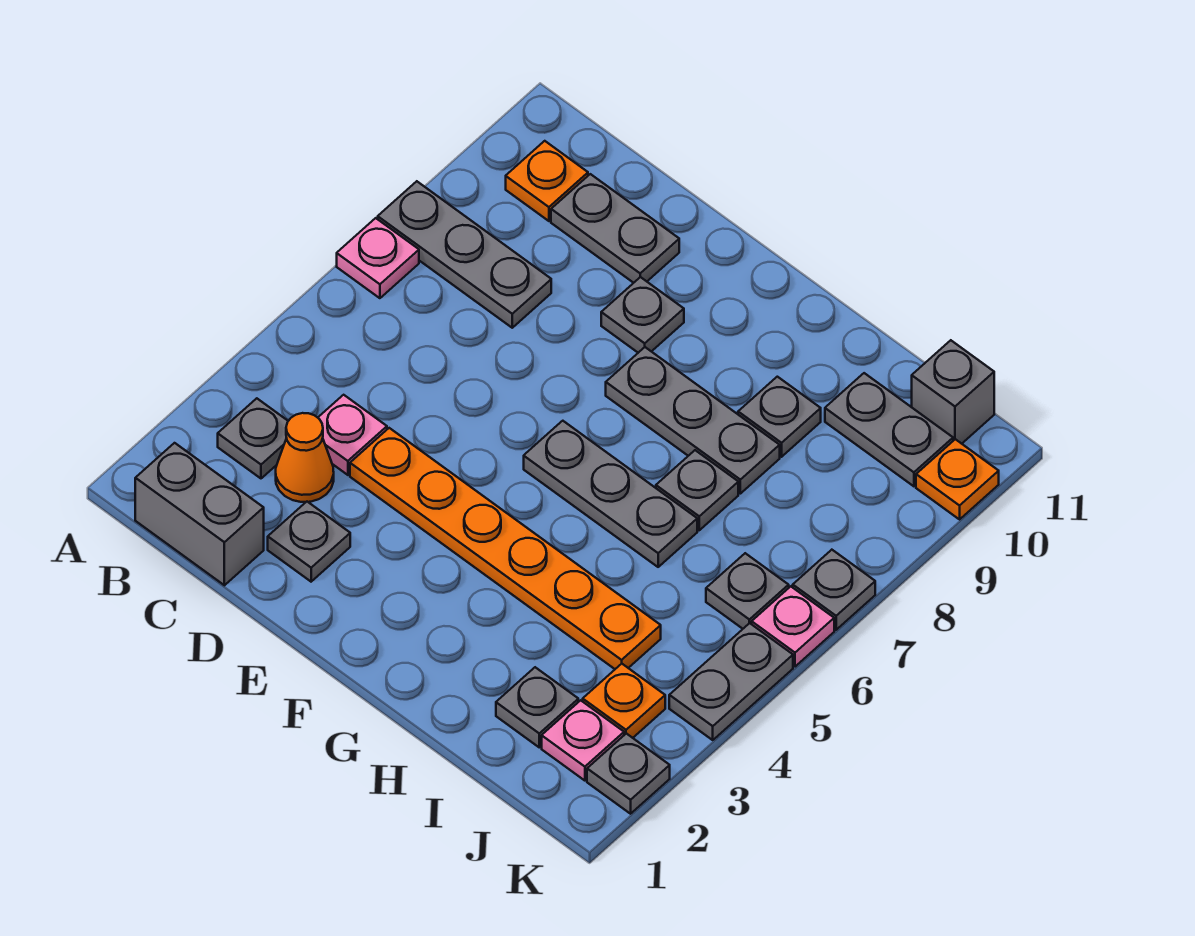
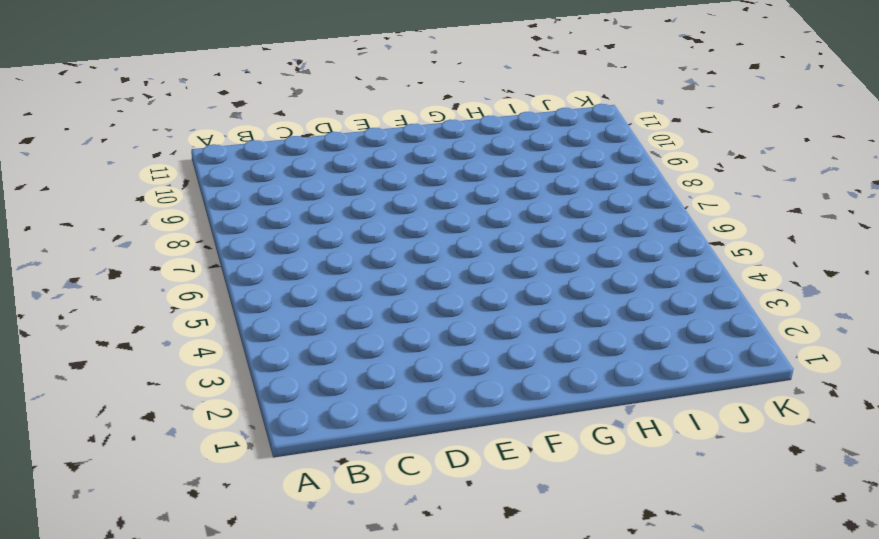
none -> pink 1x1 plate [337,218,419,298]
none -> grey 1x3 plate [378,181,551,328]
none -> grey 1x2 brick [135,443,264,585]

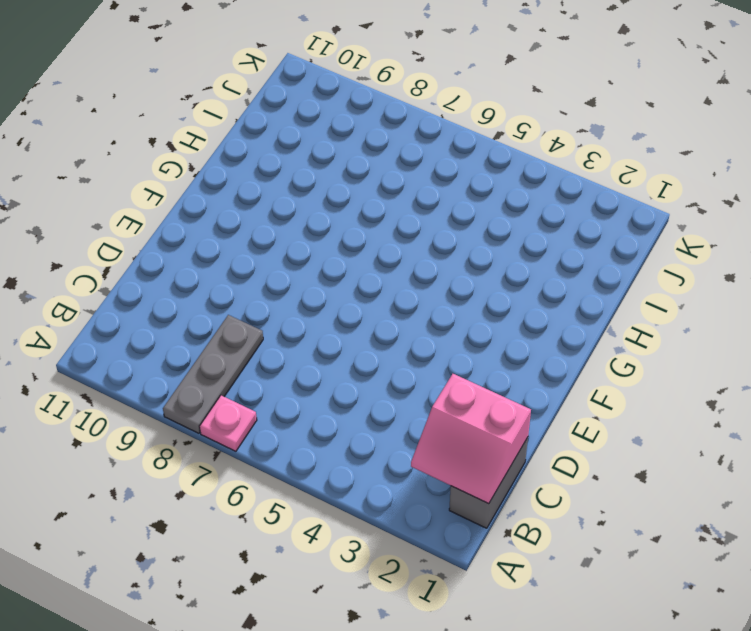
pink 2x2 slope [411,374,531,504] -> none
none -> grey 1x1 plate [218,398,288,478]
none -> orange 1x1 plate [506,141,588,221]
none -> orange 1x1 cone [276,413,334,502]

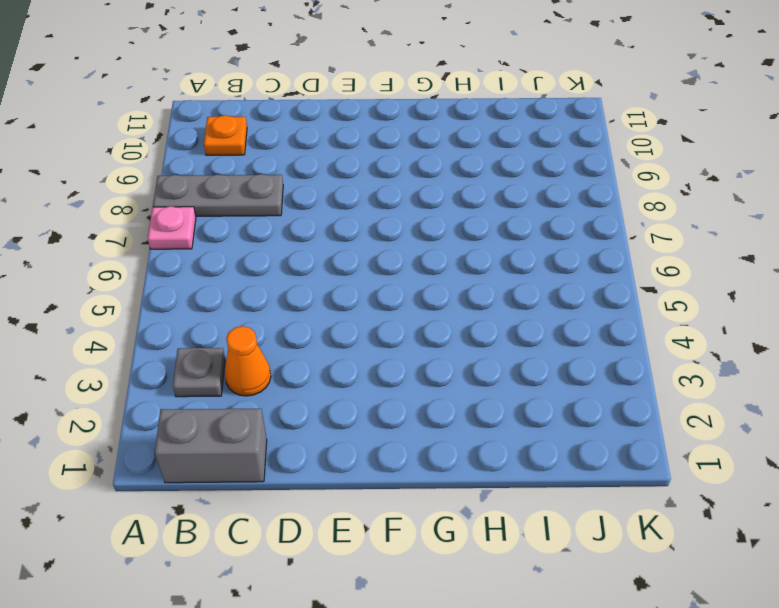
none -> pink 1x1 plate [318,395,387,475]
none -> grey 1x2 plate [551,174,679,283]
none -> grey 1x1 plate [268,502,350,582]

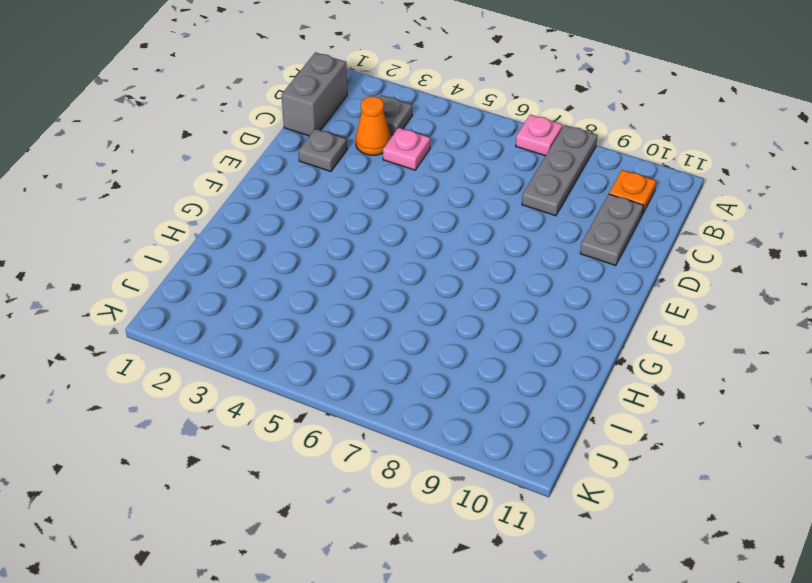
none -> orange 1x6 plate [350,428,661,669]
none -> grey 1x1 plate [601,277,684,353]
none -> grey 1x3 plate [524,421,697,567]

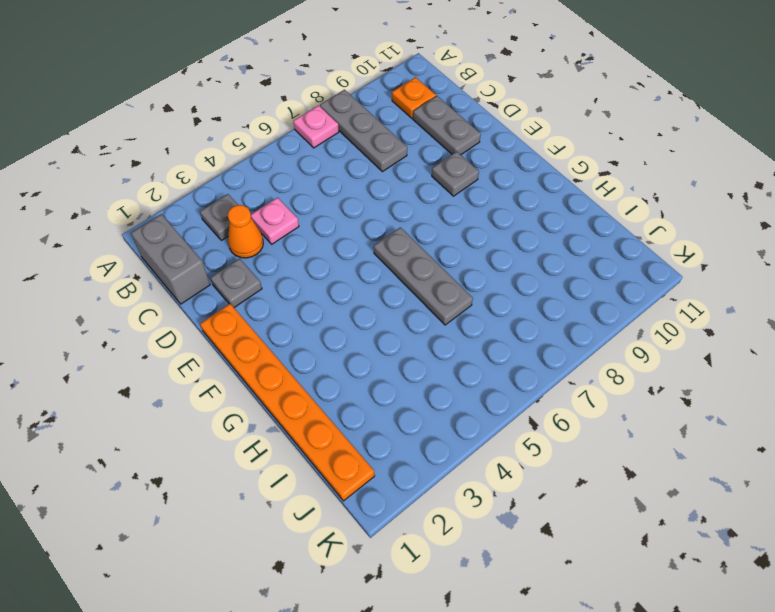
orange 1x6 plate [200,304,375,501] -> orange 1x6 plate moved to [350,428,661,669]
none -> grey 1x3 plate [606,347,780,494]
none -> grey 1x1 plate [656,450,738,530]
none -> grey 1x1 plate [738,377,821,457]

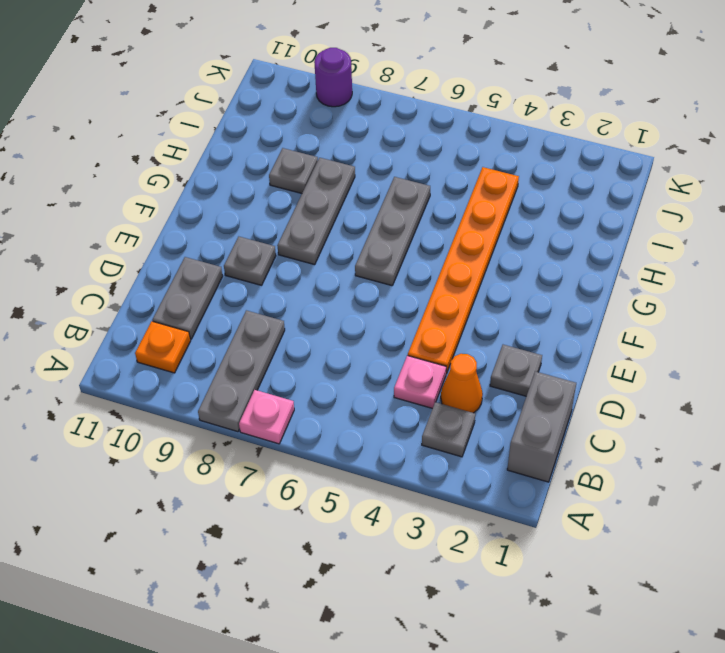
purple 1x1 round brick [314,48,352,107] -> none
none -> grey 1x1 plate [656,450,738,530]
none -> grey 1x1 plate [496,667,578,747]
none -> grey 1x2 plate [825,373,953,486]

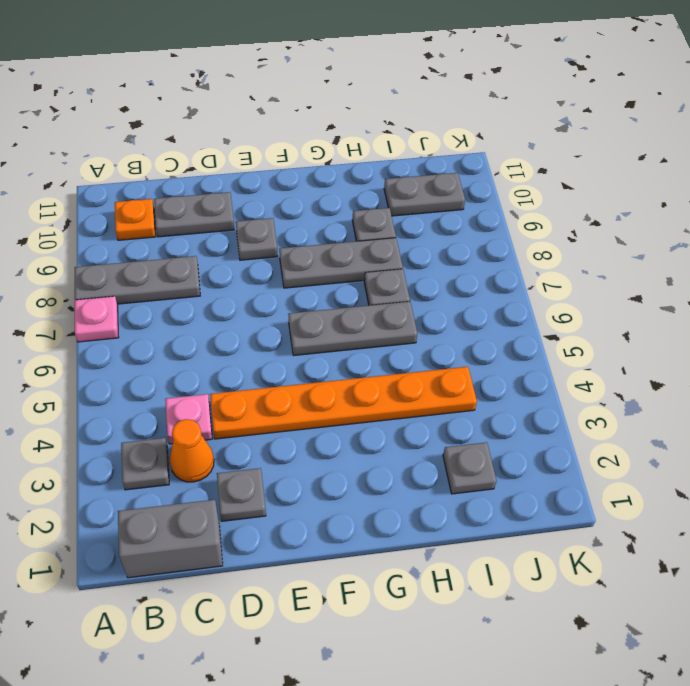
none -> pink 1x1 plate [542,700,624,781]
none -> orange 1x1 plate [583,664,665,738]
none -> grey 1x1 plate [706,553,789,629]

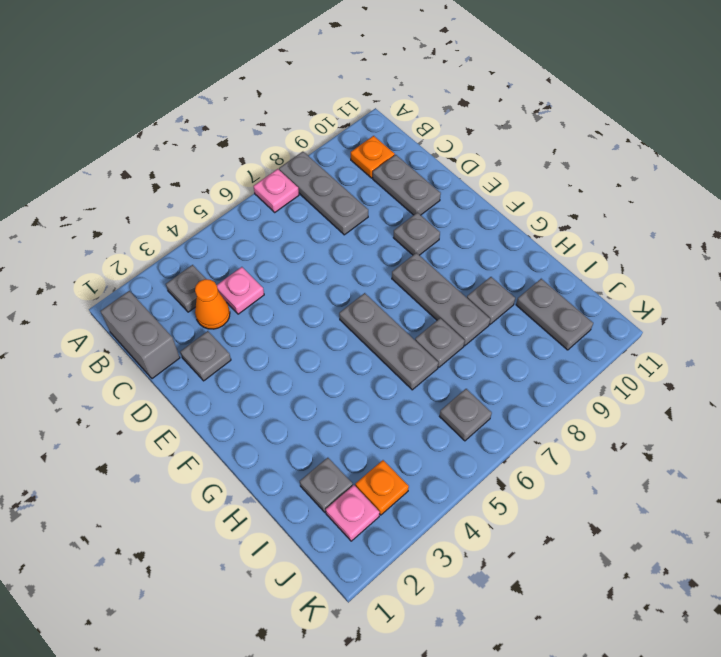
none -> orange 1x6 plate [350,428,661,669]
none -> grey 1x1 brick [912,340,994,444]
none -> grey 1x1 plate [587,733,670,814]

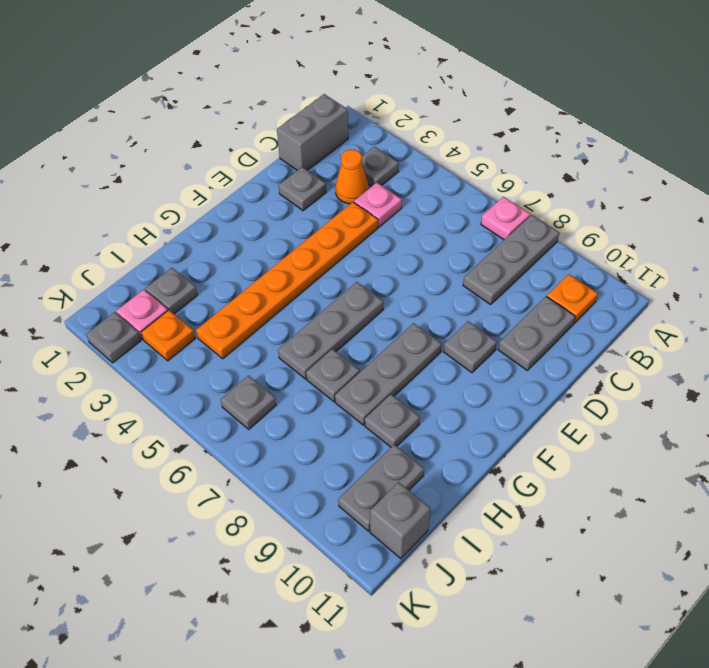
none -> grey 1x2 plate [669,623,793,740]
none -> pink 1x1 plate [752,586,834,667]
none -> grey 1x1 plate [793,550,875,630]

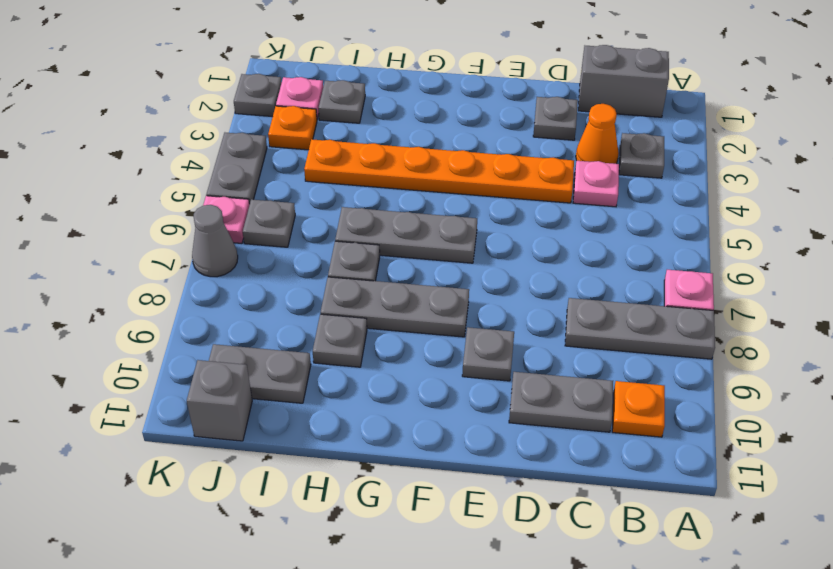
grey 1x1 cone [192,205,238,277] -> grey 1x1 plate [793,550,875,630]
none -> orange 1x1 plate [916,439,999,519]

